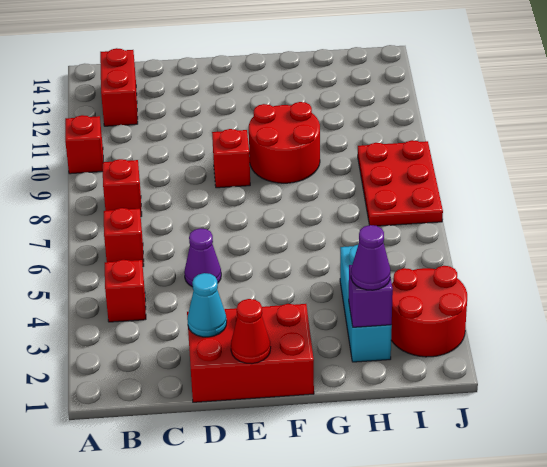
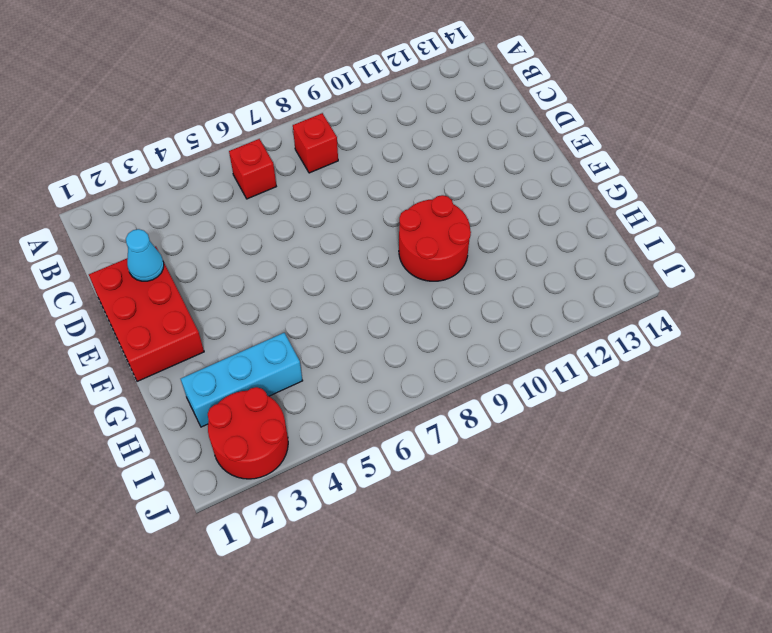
none -> red 1x1 brick [65,115,103,174]
none -> red 1x1 brick [105,260,146,322]
none -> red 1x2 brick [100,48,138,126]

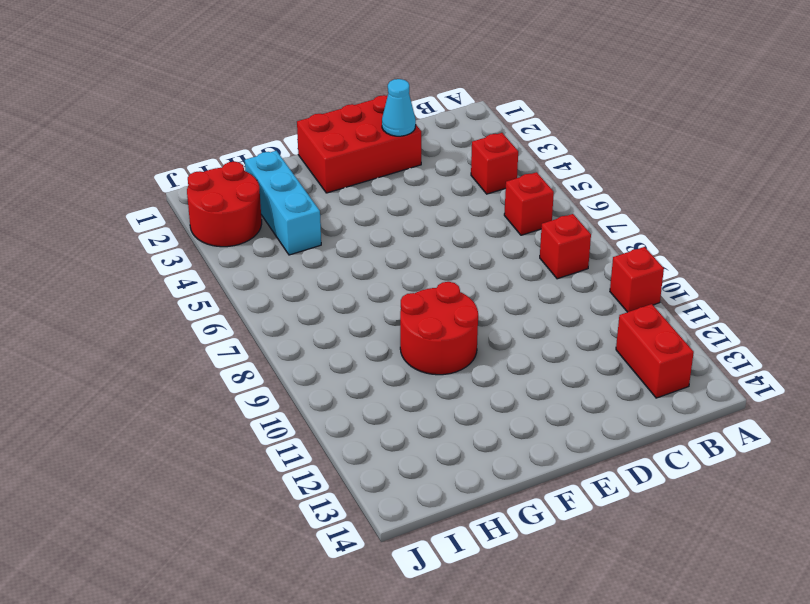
none -> purple 1x1 cone [184,228,221,287]
none -> red 1x1 brick [212,129,250,188]
none -> red 2x3 plate [358,140,443,226]

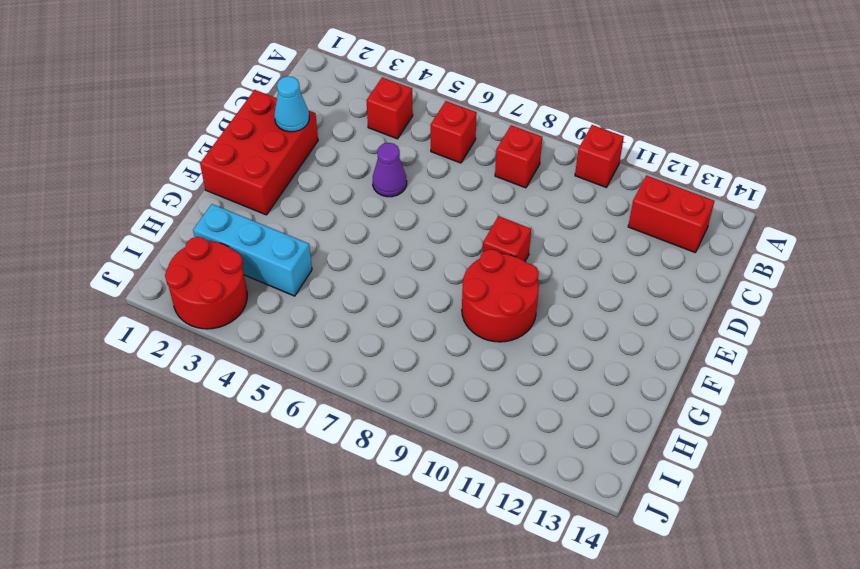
none -> red 2x3 plate [358,140,443,226]
none -> red 1x1 cone [231,299,271,364]
none -> purple 1x1 brick [349,265,393,327]

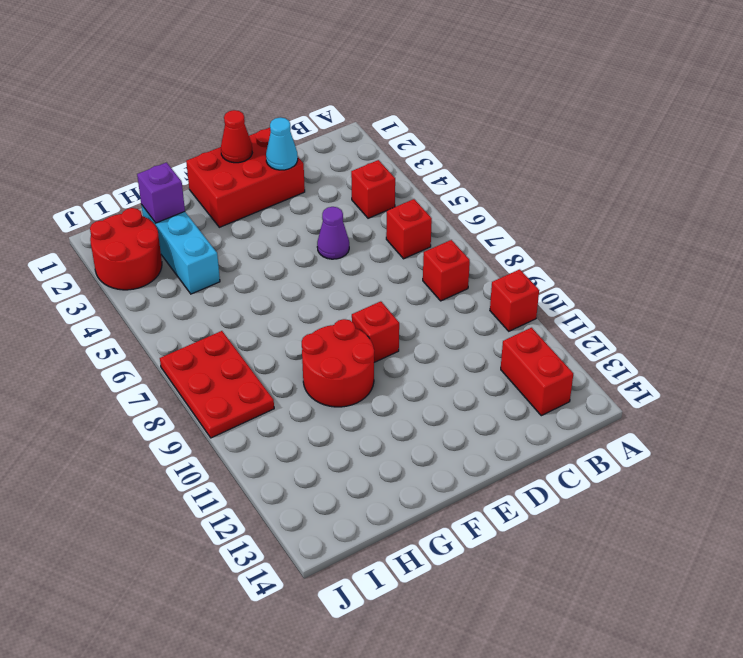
none -> purple 1x1 cone [351,225,390,290]

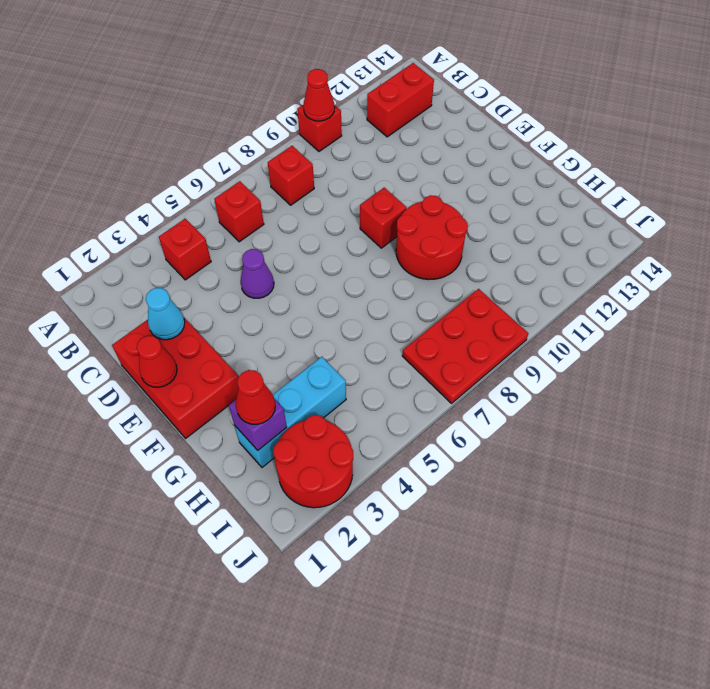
red 1x1 cone [303,69,335,121] -> none
red 1x1 cone [236,370,275,424] -> purple 1x1 cone [351,225,390,290]

